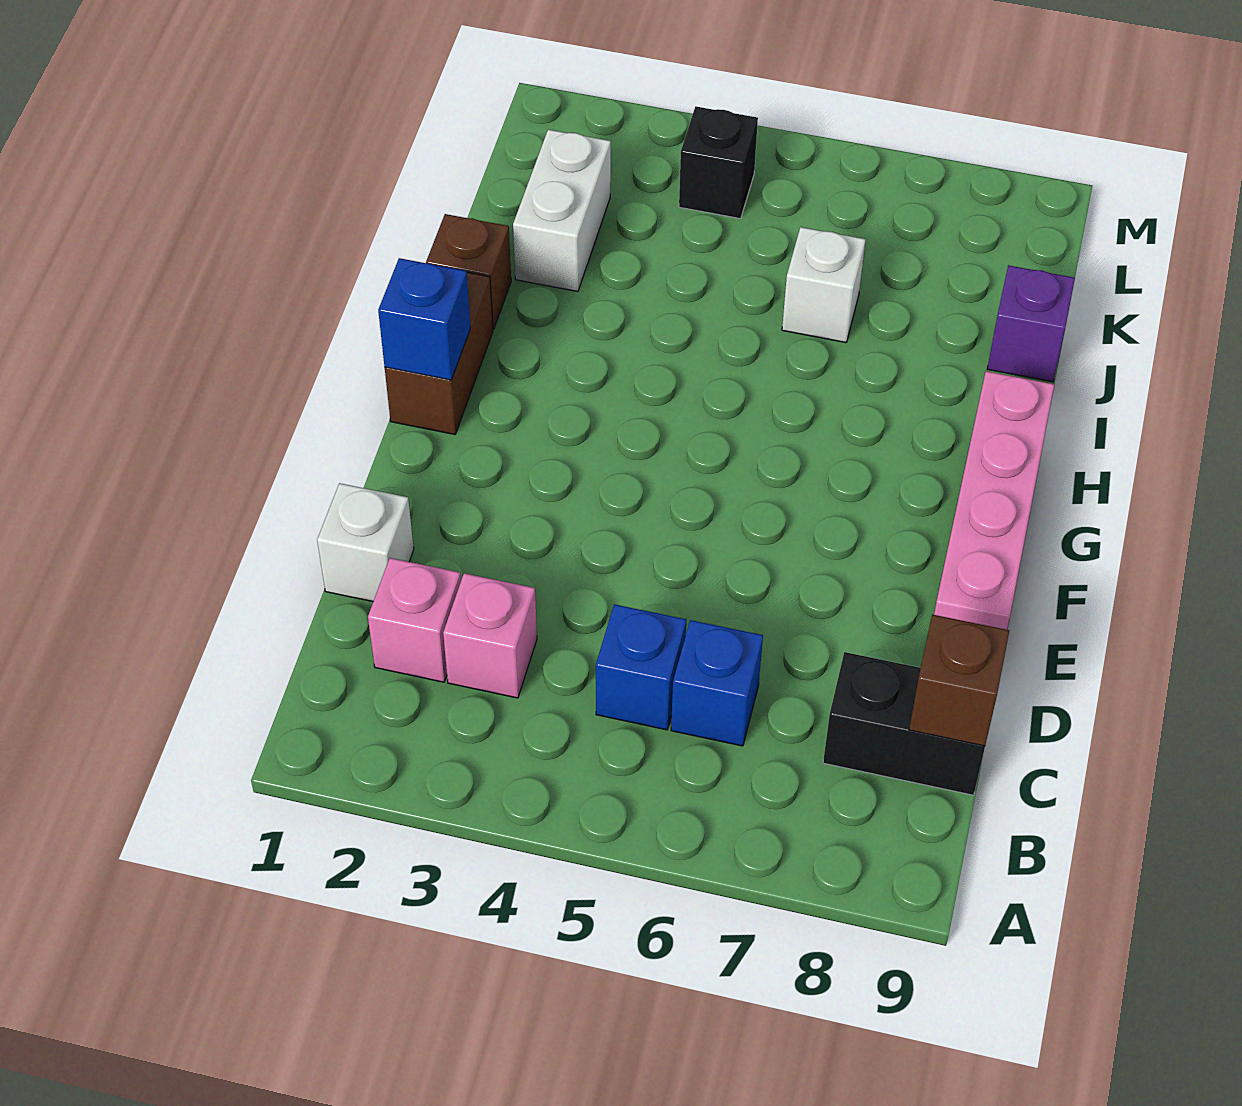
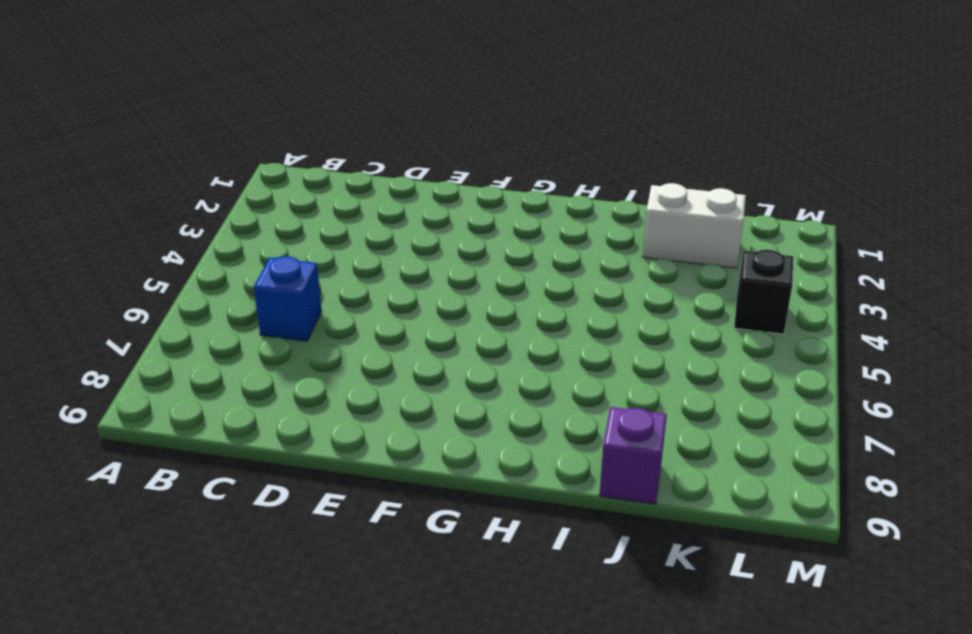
none -> pink 1x1 brick [368,558,461,682]
none -> pink 1x1 brick [443,573,537,698]
none -> blue 1x1 brick [596,604,686,730]

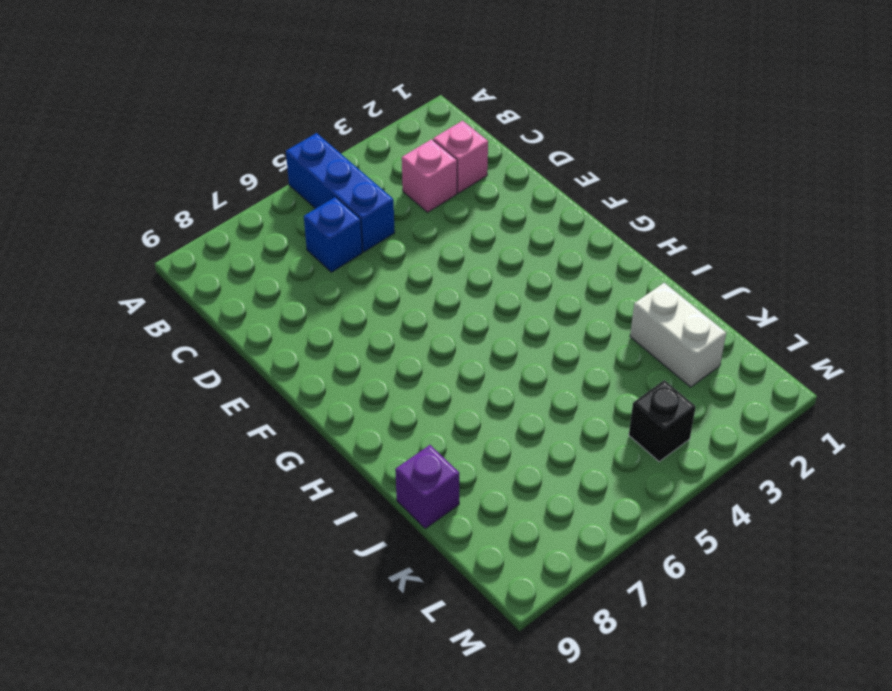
blue 1x3 brick [286,133,395,252] -> blue 1x1 brick [596,604,686,730]
none -> black 1x2 brick [823,652,985,795]
none -> white 1x1 brick [317,483,414,602]
none -> pink 1x4 brick [934,371,1055,630]

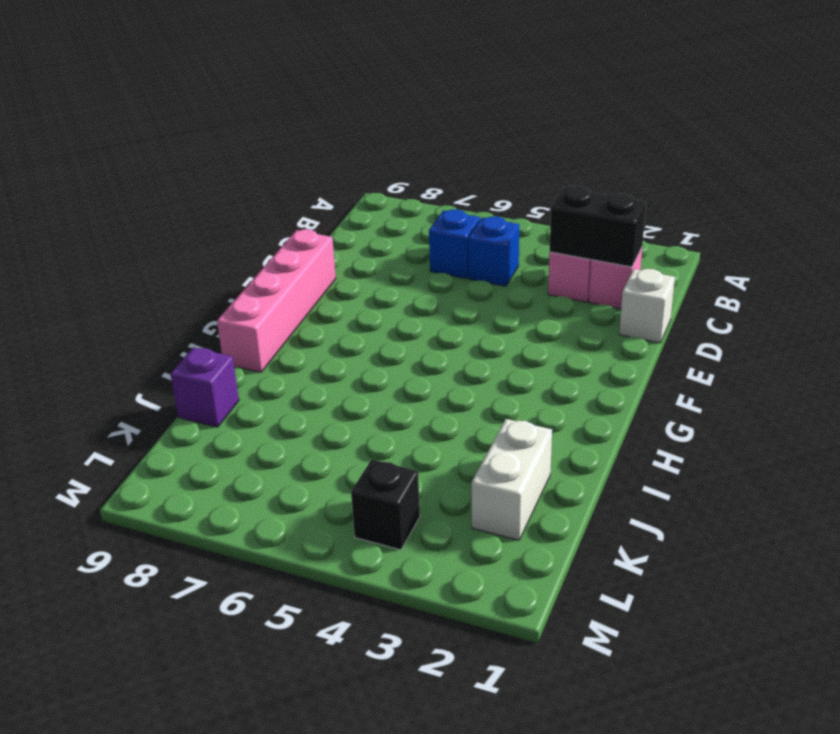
black 1x2 brick [550,186,646,267] -> black 1x2 brick moved to [823,652,985,795]
none -> brown 1x2 brick [385,272,493,435]
none -> brown 1x1 brick [426,214,511,329]
none -> white 1x1 brick [782,227,866,343]

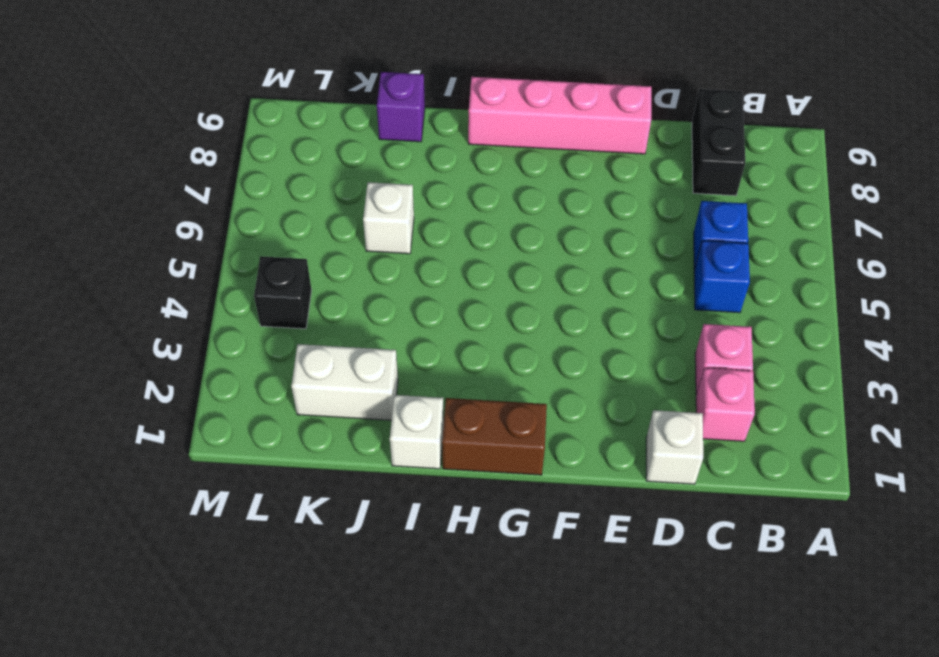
white 1x1 brick [390,395,444,469] -> brown 1x1 brick [426,214,511,329]
none -> brown 1x1 brick [909,615,1009,746]
none -> blue 1x1 brick [378,258,470,380]

